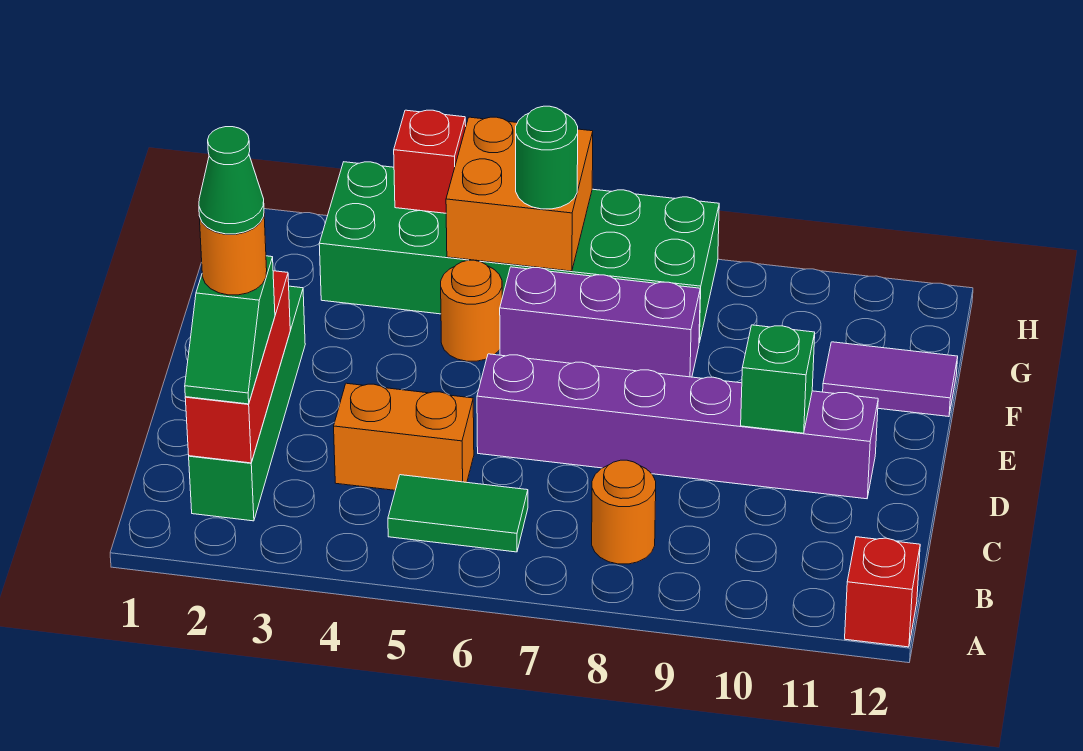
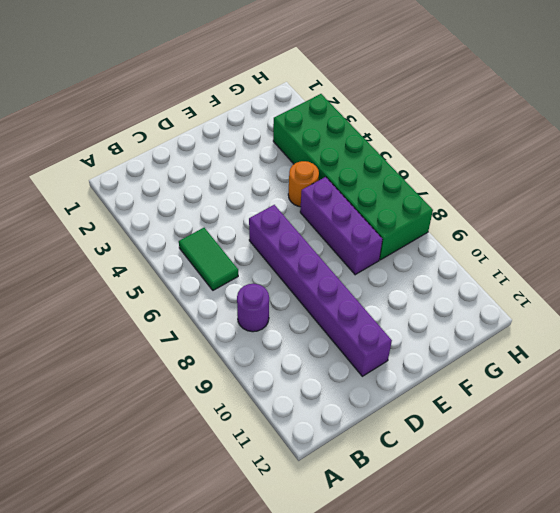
purple 1x1 round brick [237,284,269,332] -> orange 1x1 round brick [592,460,656,564]
none -> red 1x1 brick [845,537,920,647]
none -> green 1x4 brick [189,286,305,521]
none -> orange 1x2 brick [334,383,474,490]

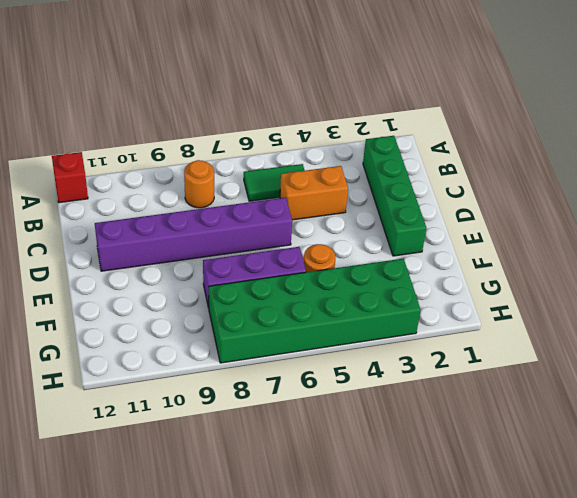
none -> purple 1x2 tile [823,342,958,417]
none -> red 1x3 brick [185,271,290,463]
none -> green 1x1 brick [741,325,815,433]

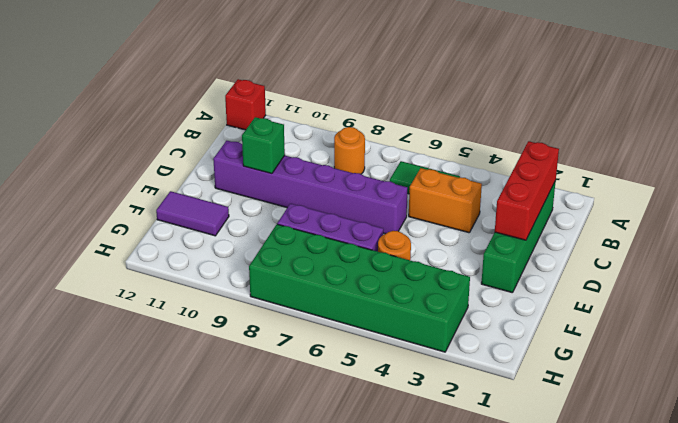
none -> orange 2x2 brick [446,117,593,271]
none -> red 1x1 brick [394,110,466,213]
none -> green 1x2 slope [185,256,275,404]

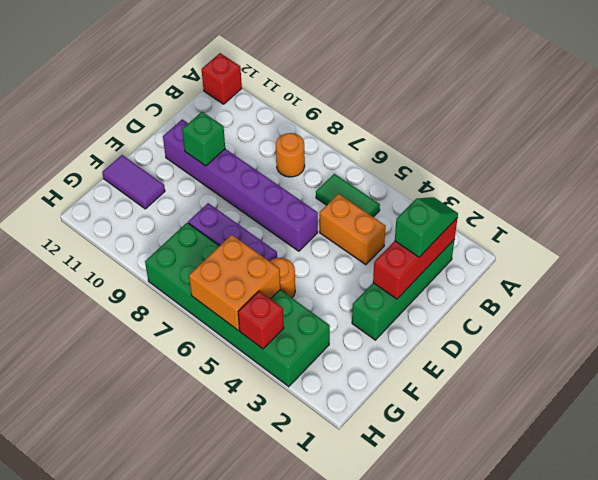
none -> green 1x1 round brick [516,106,578,209]
none -> orange 1x1 round brick [199,217,267,295]
none -> green 1x1 cone [199,127,264,234]

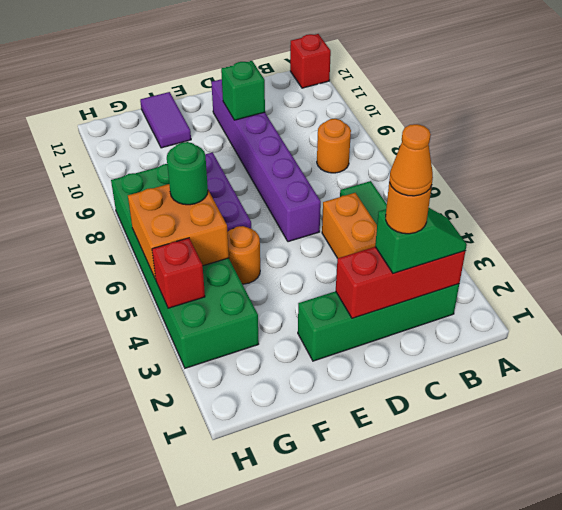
orange 1x1 cone [390,124,433,196] -> green 1x1 cone [199,127,264,234]

